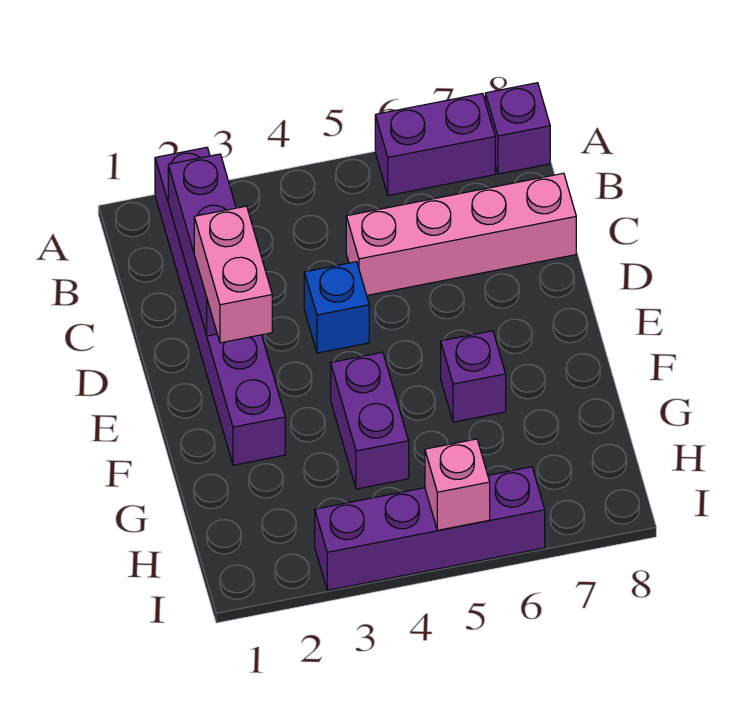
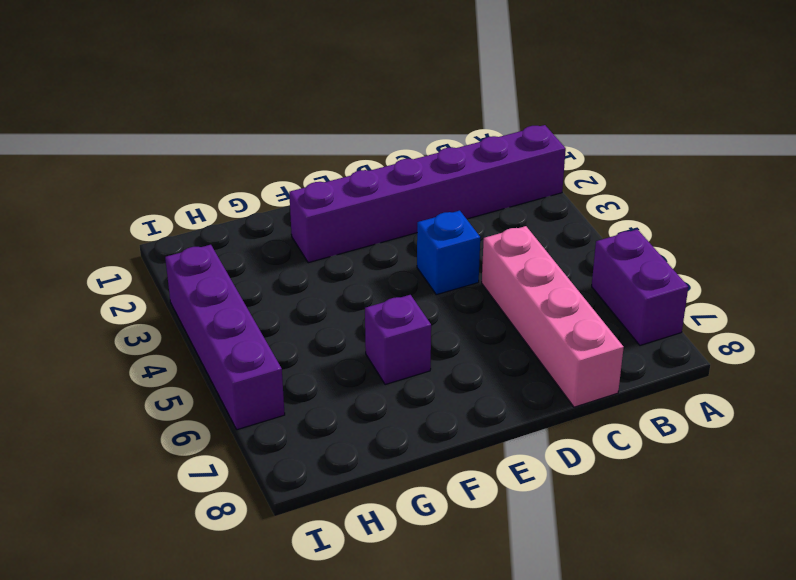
none -> purple 1x1 brick [485,83,550,174]
none -> purple 1x2 brick [331,352,409,489]

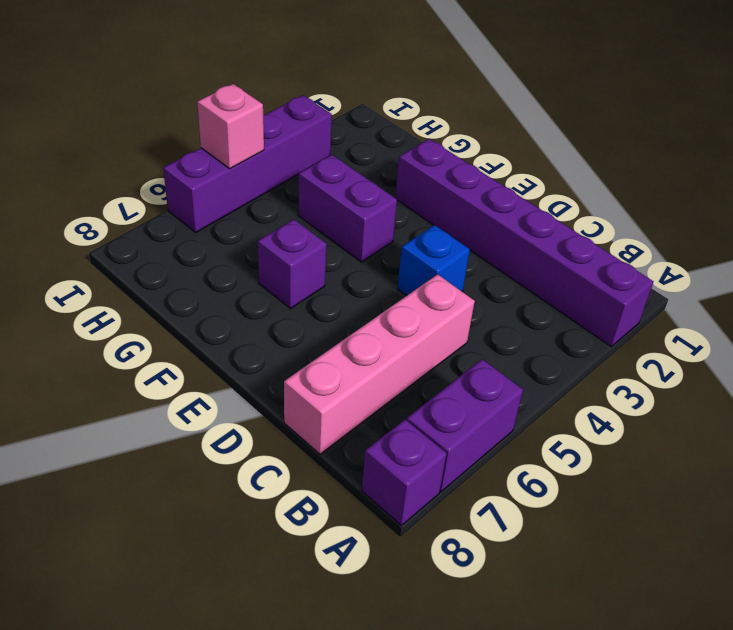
none -> purple 1x3 brick [168,154,236,336]
none -> pink 1x2 brick [194,206,272,343]

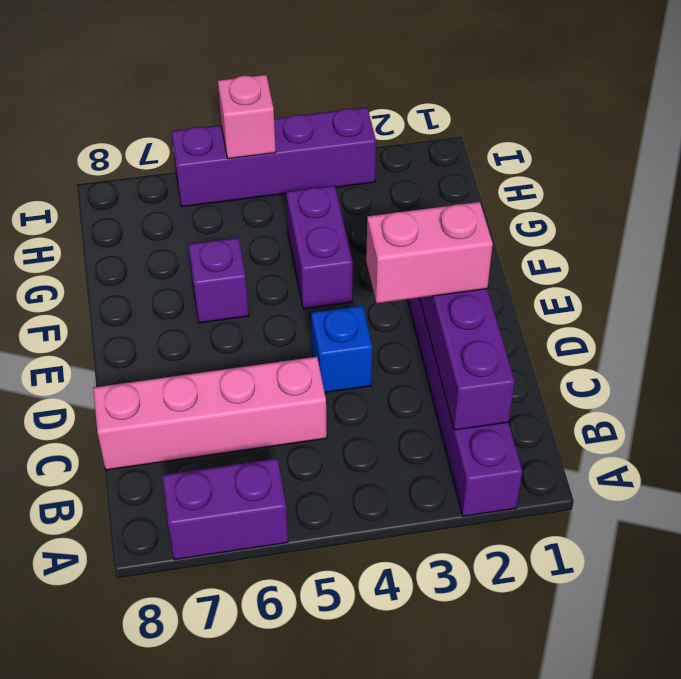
pink 1x2 brick [366,202,493,303] -> pink 1x2 brick turned to [194,206,272,343]
none -> purple 1x1 brick [485,83,550,174]

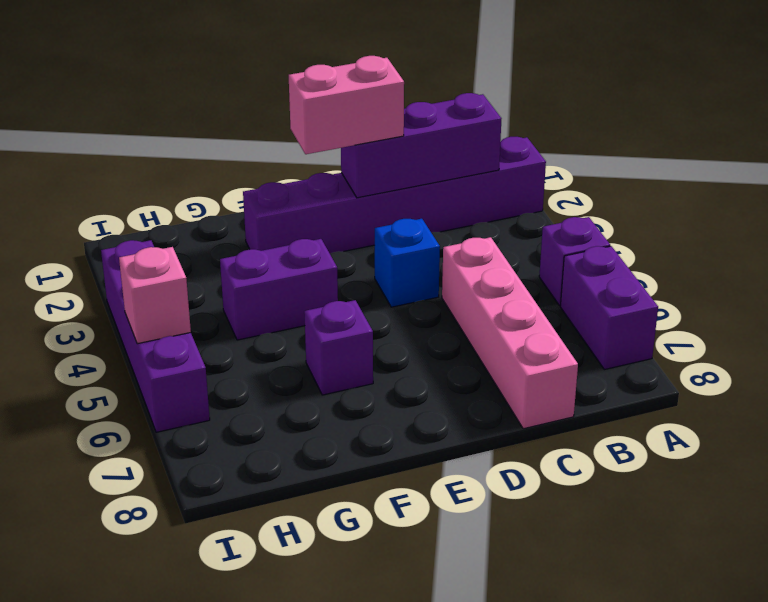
purple 1x1 brick [539,217,610,306] -> purple 1x1 brick moved to [485,83,550,174]

